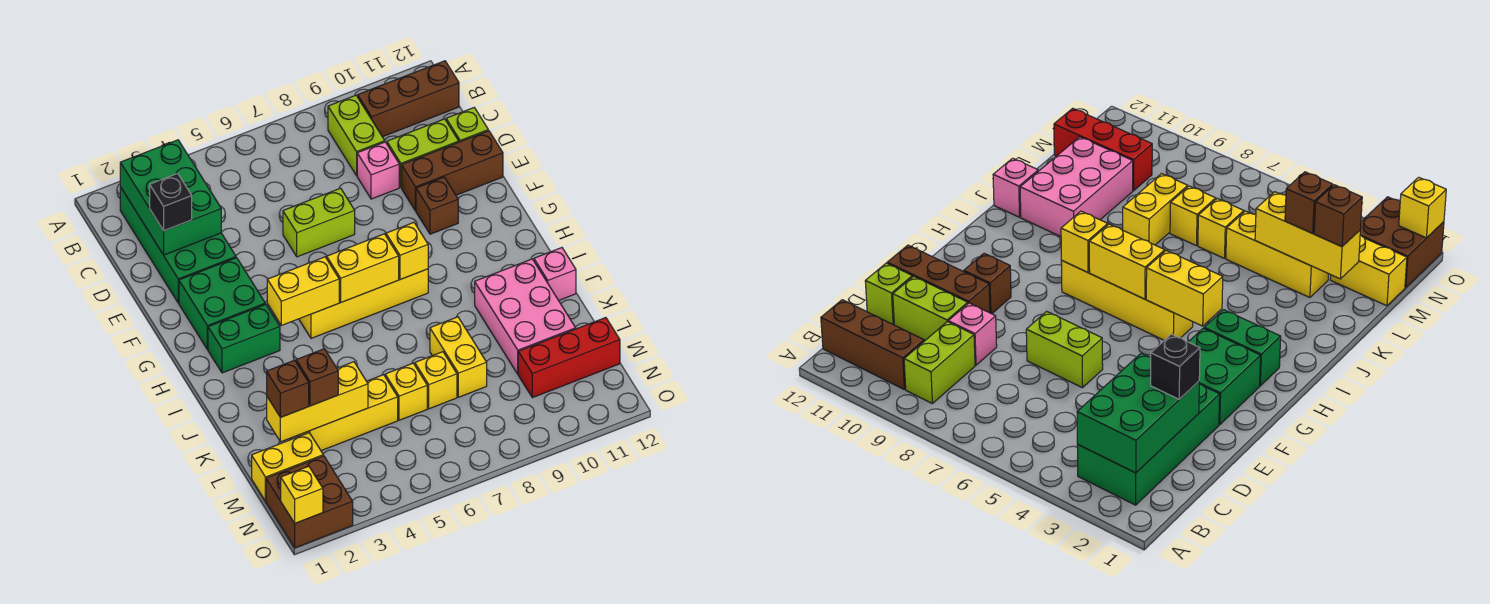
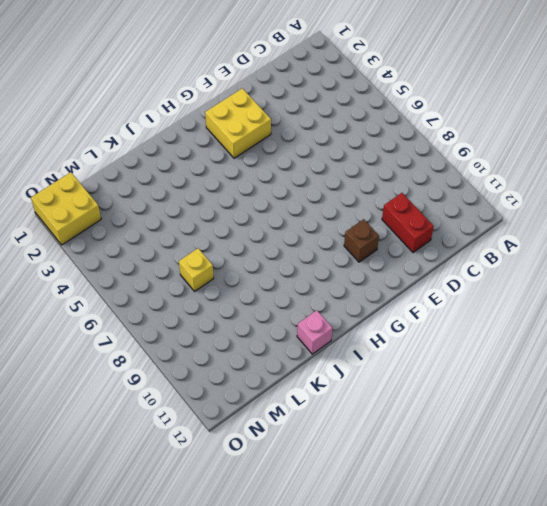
red 1x2 brick [382,193,434,253] -> lime 1x2 brick [387,119,459,187]
yellow 2x2 brick [205,88,271,158] -> green 2x2 brick [179,258,265,350]
yellow 2x2 brick [31,172,101,245] -> brown 2x2 brick [266,456,353,548]
none -> green 2x4 brick [120,187,236,303]
none -> lime 1x2 brick [328,95,385,175]
none -> brown 1x3 brick [358,61,459,137]
none -> pink 1x1 brick [357,142,399,199]

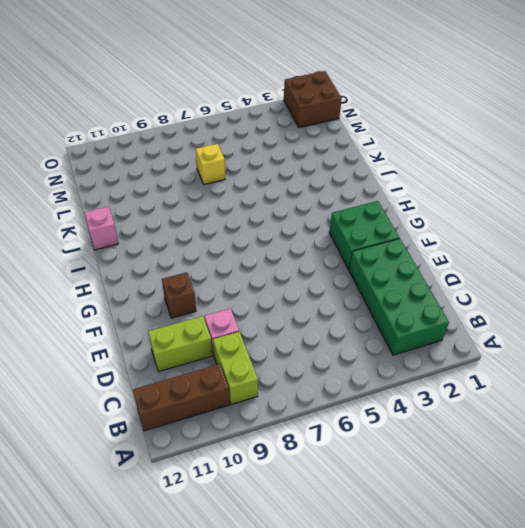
none -> lime 1x1 brick [446,108,488,142]
none -> lime 1x2 brick [283,188,355,257]
none -> brown 1x3 brick [402,131,503,211]
none -> green 1x2 brick [208,304,280,373]

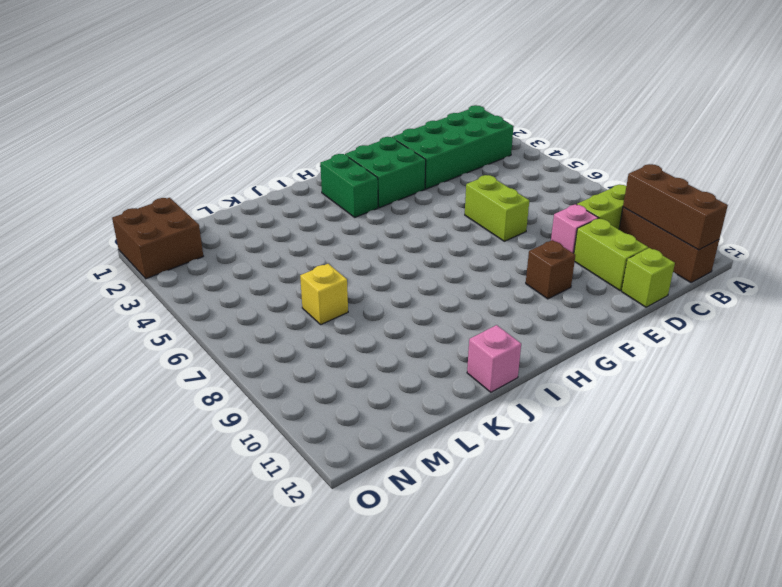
brown 1x3 brick [623,164,728,250] -> brown 1x3 brick moved to [402,131,503,211]
none -> yellow 1x4 brick [299,269,428,338]
none -> pink 2x3 brick [475,259,576,374]
none -> yellow 1x2 brick [430,317,487,397]
none -> yellow 1x3 brick [298,375,398,451]

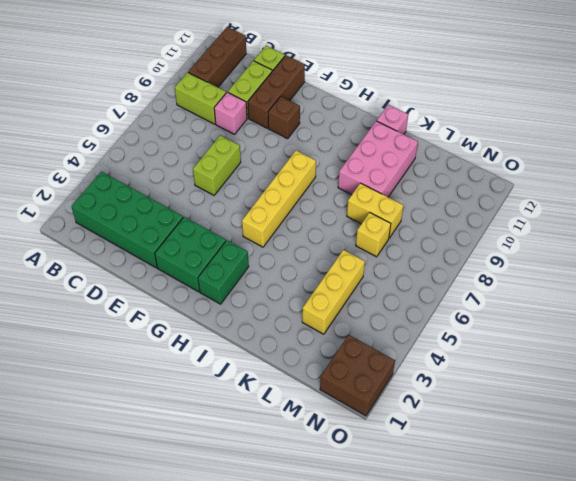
pink 2x3 brick [338,121,418,197] -> pink 2x3 brick turned to [475,259,576,374]
none -> yellow 1x1 brick [385,363,427,420]
none -> yellow 1x2 brick [252,433,323,501]
none -> red 1x3 brick [518,318,620,398]
none -> green 2x3 brick [120,140,221,255]

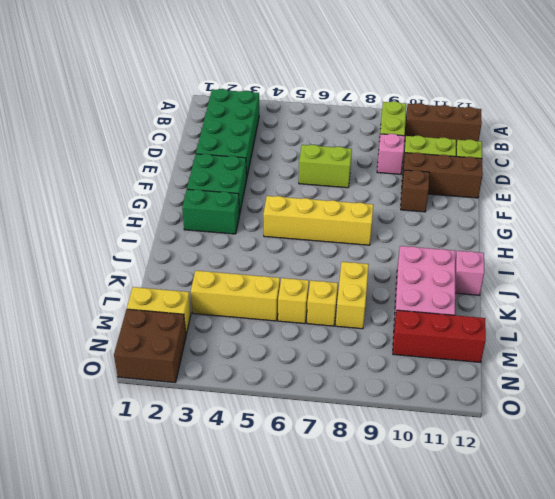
none -> green 2x3 brick [120,140,221,255]
none -> yellow 1x2 brick [267,257,339,325]
none -> yellow 1x2 brick [327,234,399,302]
none -> yellow 1x1 brick [386,223,428,280]

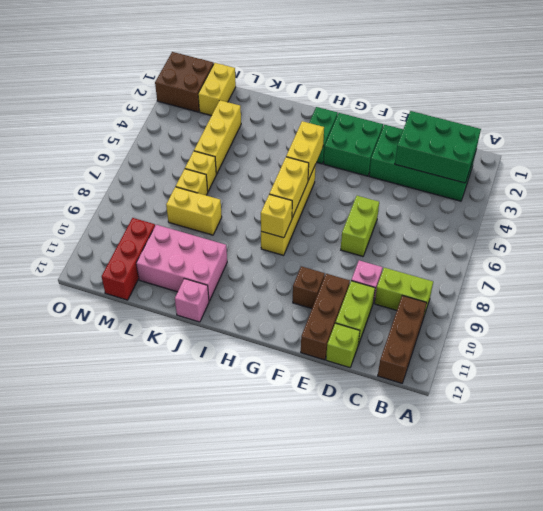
none -> yellow 1x3 brick [267,362,368,442]
none -> yellow 1x1 brick [281,466,323,523]
none -> black 1x1 brick [150,174,192,231]
none -> brown 1x1 brick [267,360,309,418]

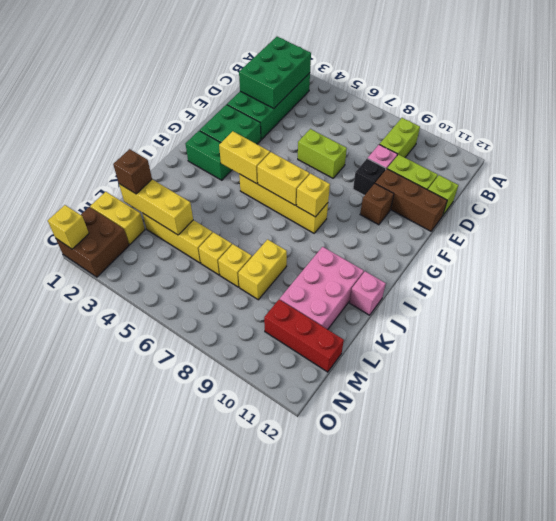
black 1x1 brick [353,158,386,196] -> black 1x1 brick moved to [150,174,192,231]
none -> brown 1x3 brick [358,61,459,137]
none -> brown 1x1 brick [296,349,338,406]

